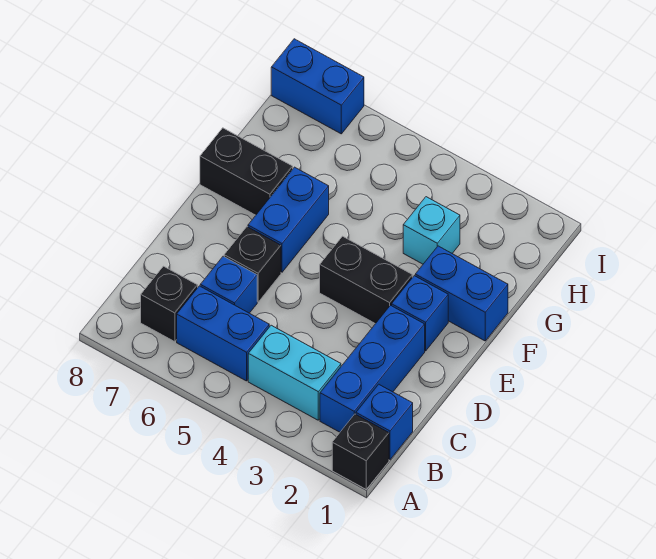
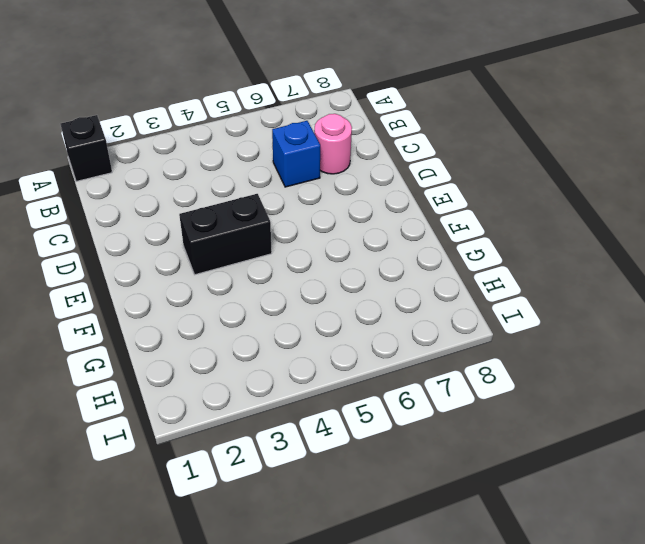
pink 1x1 round brick [314,114,352,174] -> none
none -> blue 1x1 brick [356,384,413,460]
none -> blue 1x3 brick [320,305,425,432]
none -> cyan 1x2 brick [248,325,341,420]

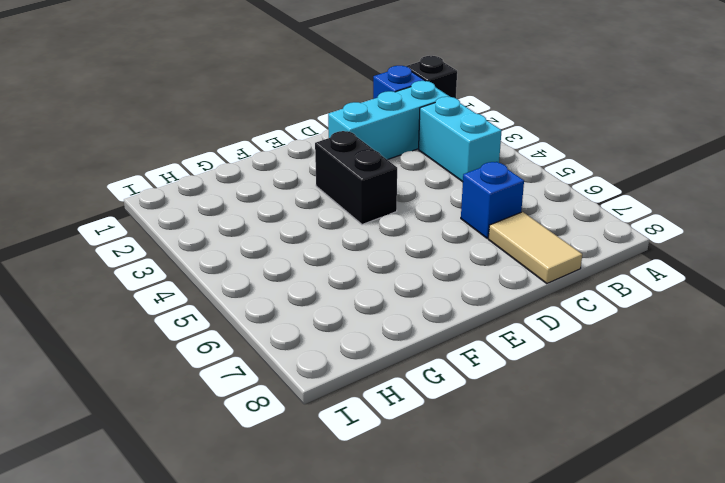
cyan 1x3 brick [328,81,450,160] -> blue 1x3 brick [320,305,425,432]
tan 1x2 tile [488,212,582,283] -> none
none -> blue 1x2 brick [177,286,269,381]
none -> black 1x1 brick [141,266,198,342]
none -> black 1x1 brick [224,227,281,302]

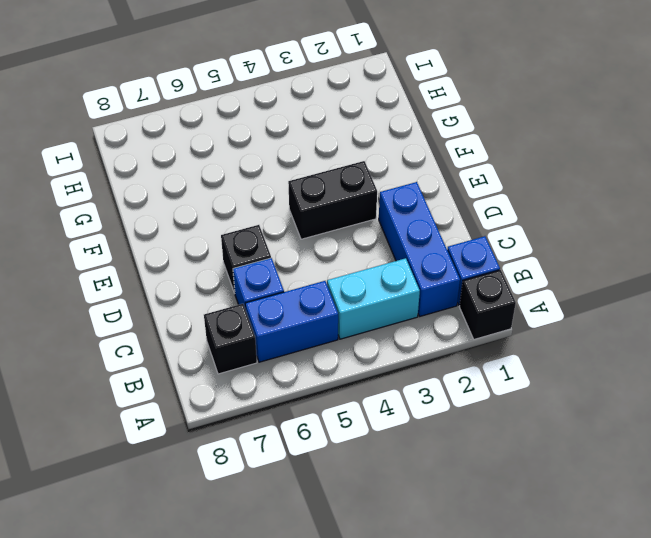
none -> blue 1x1 brick [392,276,448,351]
none -> blue 1x2 brick [248,167,329,272]
none -> blue 1x2 brick [415,246,508,341]

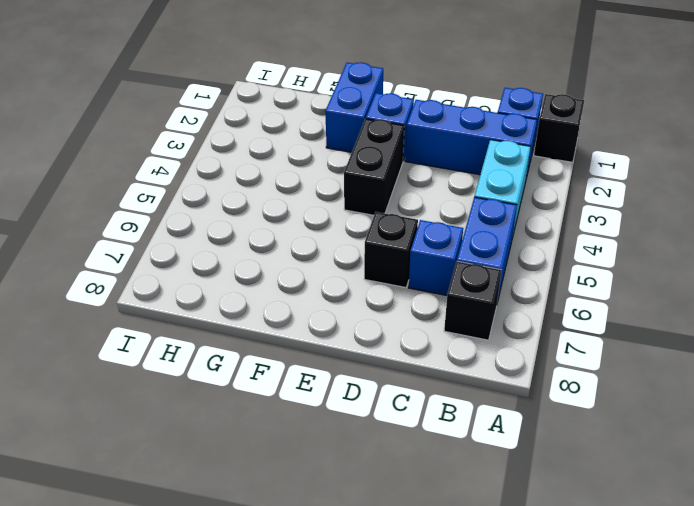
none -> blue 1x2 brick [248,167,329,272]
none -> black 1x2 brick [200,128,293,215]
none -> cyan 1x1 brick [403,197,460,264]

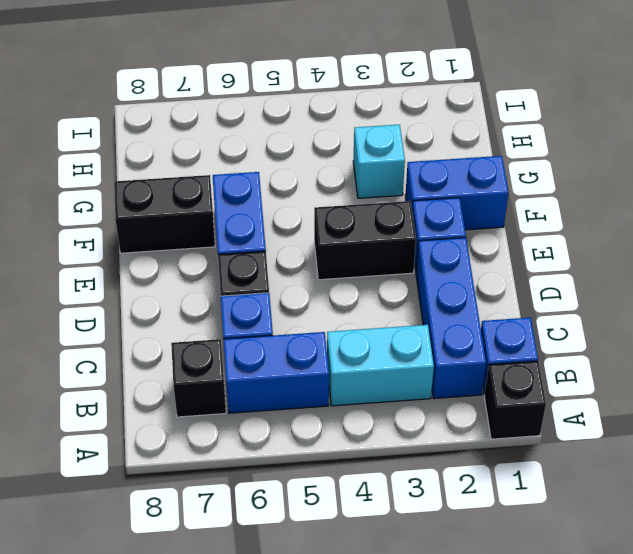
none -> blue 1x2 brick [271,39,364,134]

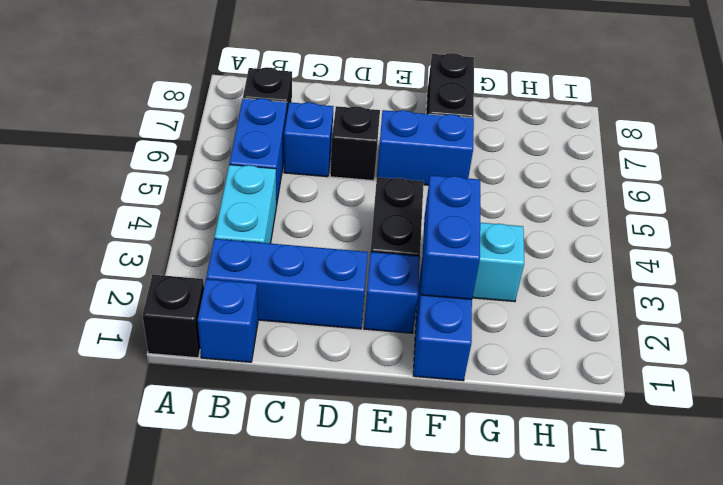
blue 1x2 brick [421,175,480,299] -> blue 1x2 brick moved to [271,39,364,134]

